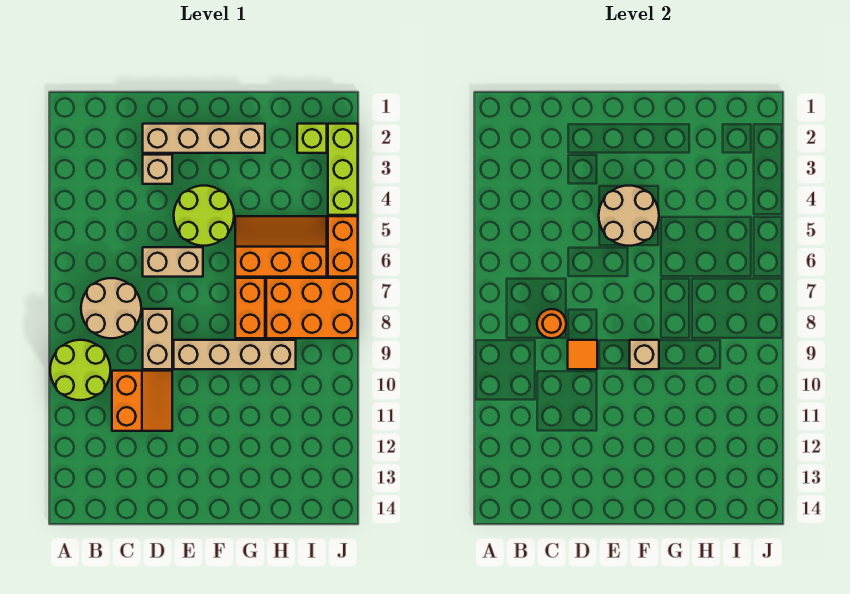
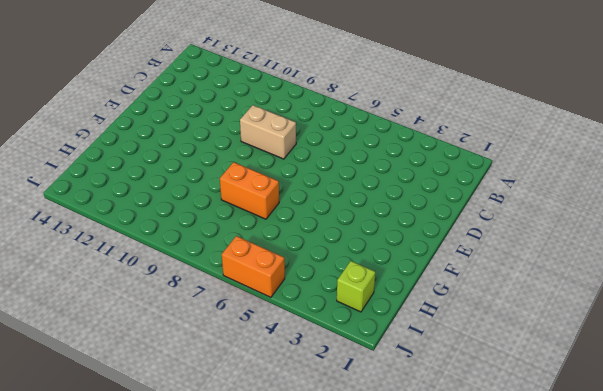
none -> lime 2x2 round brick [50,340,110,400]
none -> tan 2x2 round brick [81,278,141,338]
none -> orange 2x2 slope [112,371,172,431]

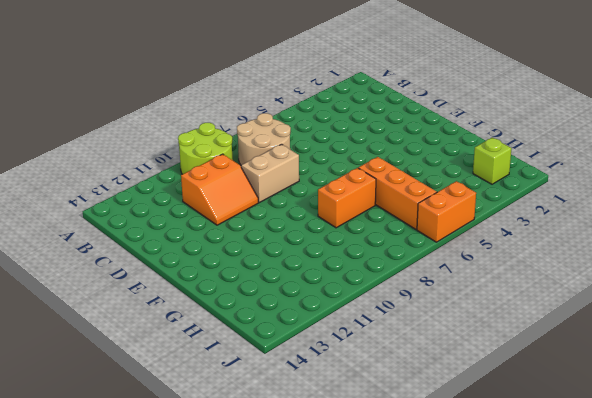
none -> tan 1x4 brick [143,124,265,153]
none -> tan 1x1 brick [143,155,172,184]
none -> tan 1x2 brick [143,247,203,277]

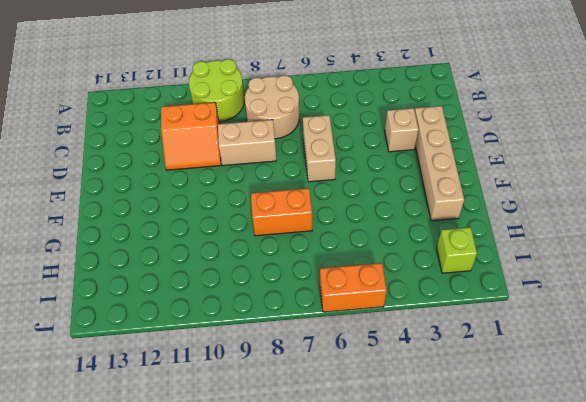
none -> lime 2x2 round brick [174,186,234,246]
none -> tan 1x4 brick [174,340,296,369]
none -> orange 2x3 slope [235,216,327,277]

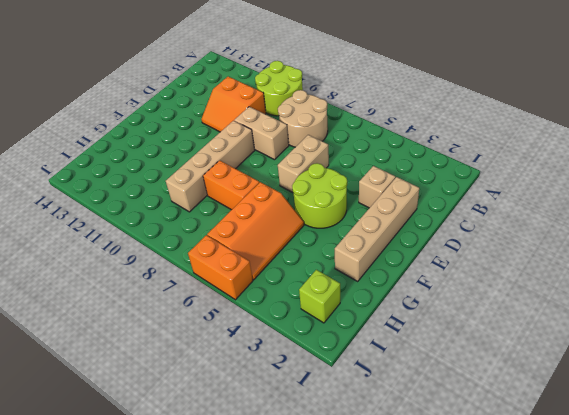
none -> orange 2x3 brick [266,278,358,338]
none -> lime 1x3 brick [328,124,358,215]
none -> orange 1x1 round brick [537,309,566,338]

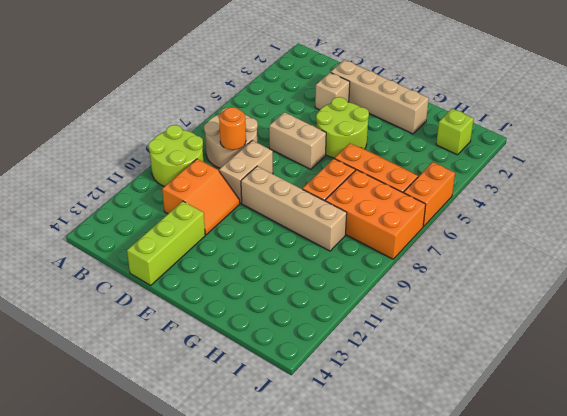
lime 1x3 brick [127,201,205,285] -> lime 1x3 brick moved to [328,124,358,215]
none -> orange 1x1 tile [568,340,597,369]
none -> tan 2x2 round brick [599,186,659,246]
none -> tan 1x1 brick [630,340,659,369]

